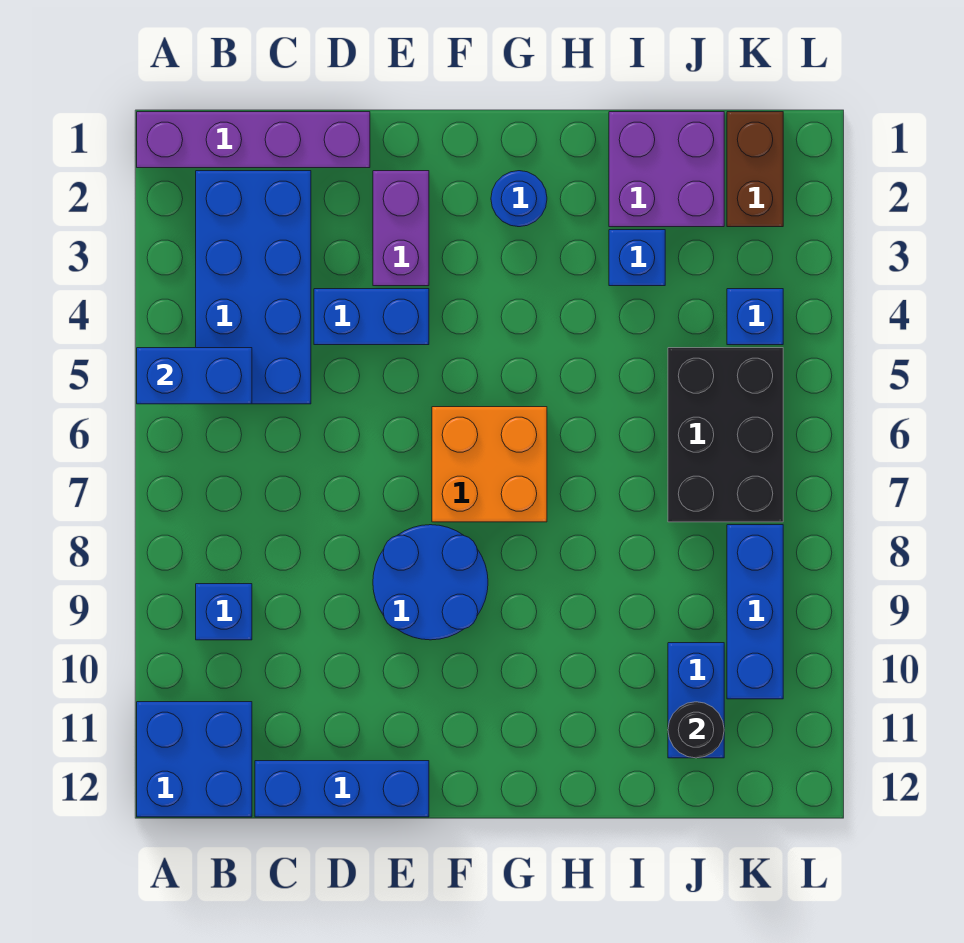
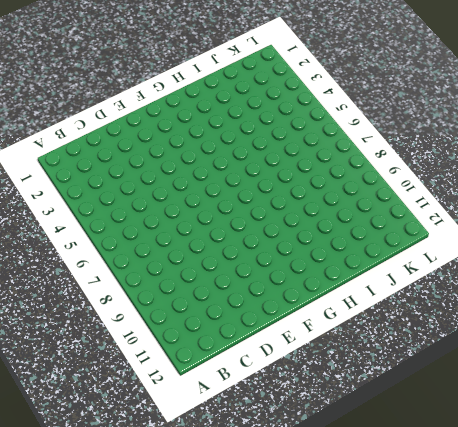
none -> purple 1x4 brick [137,112,370,168]
none -> blue 2x2 brick [137,702,252,817]
none -> blue 2x4 brick [196,171,311,404]

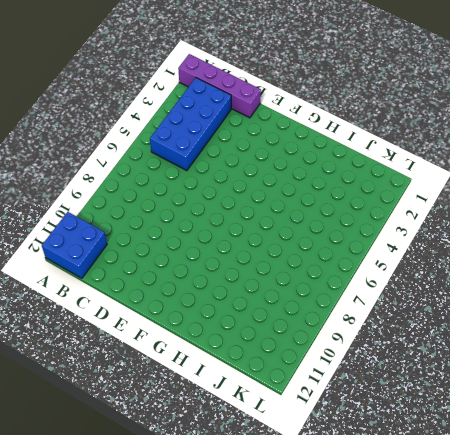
none -> blue 1x1 brick [196,584,252,640]
none -> blue 1x3 brick [255,761,429,817]
none -> blue 1x2 brick [314,289,429,345]

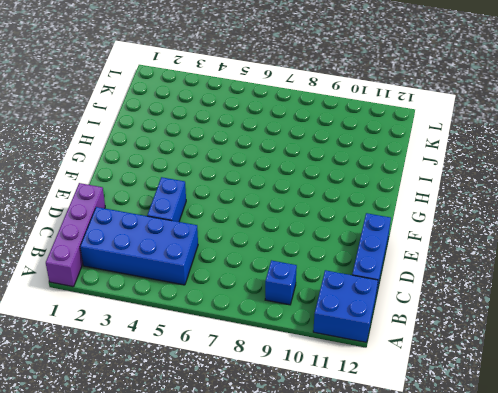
none -> purple 1x2 brick [373,171,429,286]
none -> blue 2x2 round brick [373,525,488,640]
none -> orange 2x2 brick [432,407,547,522]

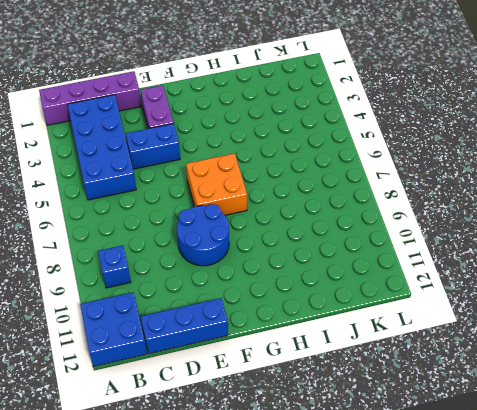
none -> blue 1x1 round brick [491,171,547,227]
none -> purple 2x2 brick [609,112,724,227]
none -> blue 1x1 brick [609,230,665,286]

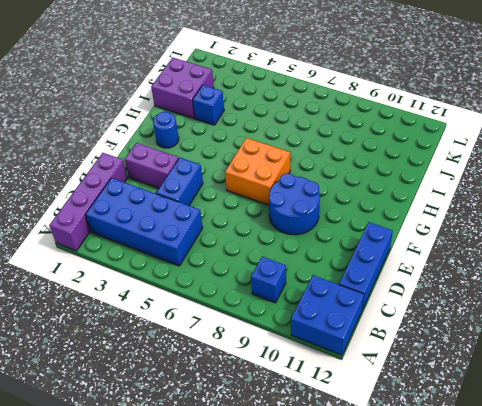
none -> black 2x3 brick [668,348,783,522]
none -> blue 1x2 brick [668,643,724,758]
none -> brown 1x2 brick [727,112,783,227]

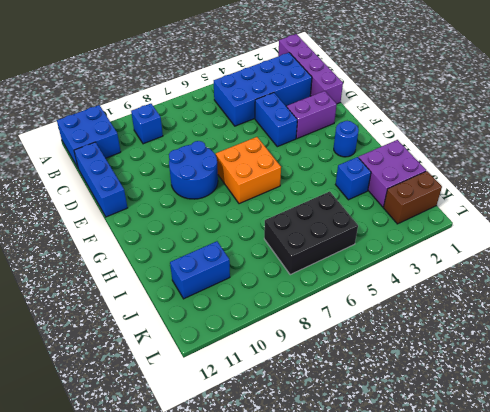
none -> blue 1x1 brick [727,289,783,345]
none -> blue 1x3 brick [727,525,783,699]
none -> blue 1x2 brick [137,348,252,404]

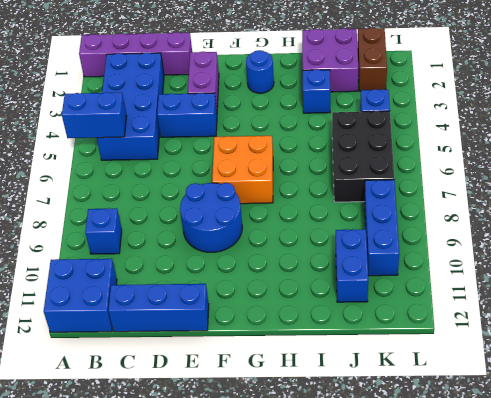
none -> black 1x1 round brick [668,702,724,758]

